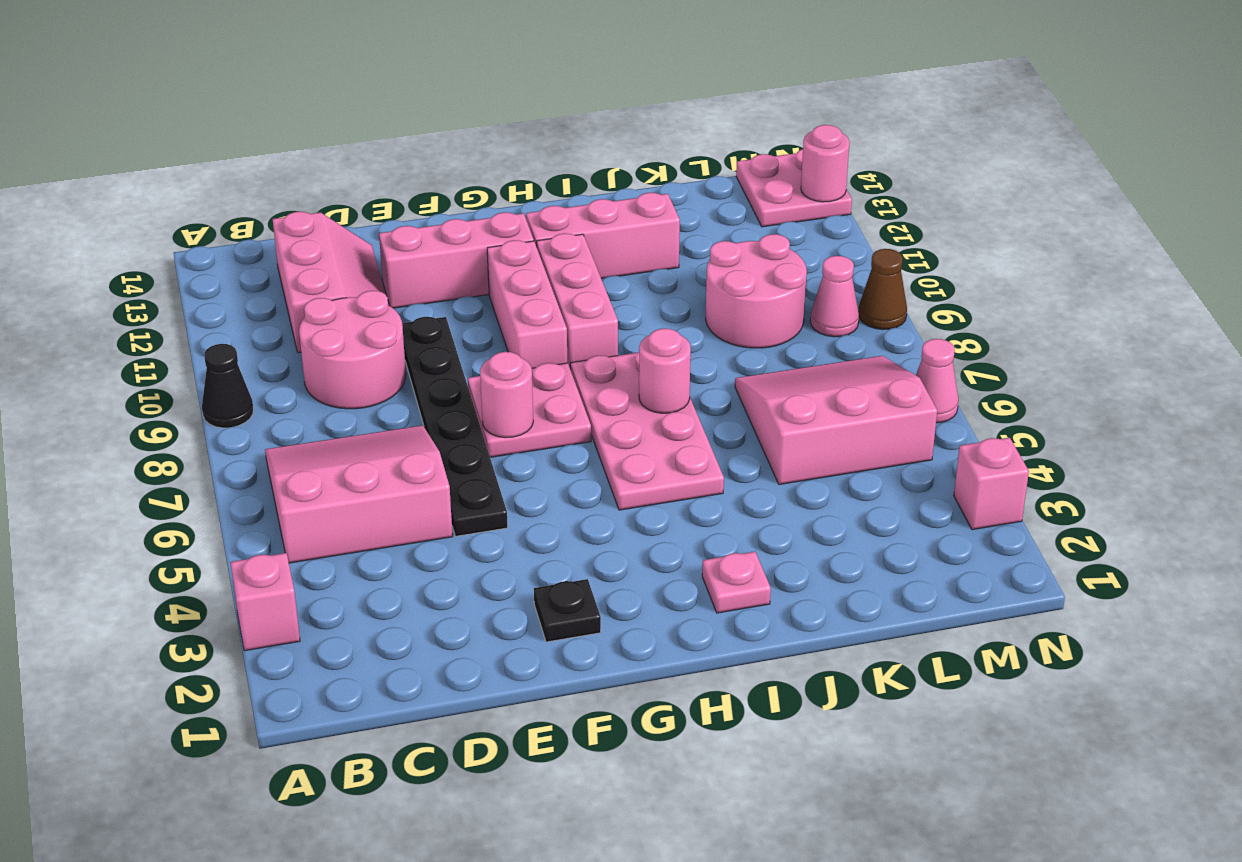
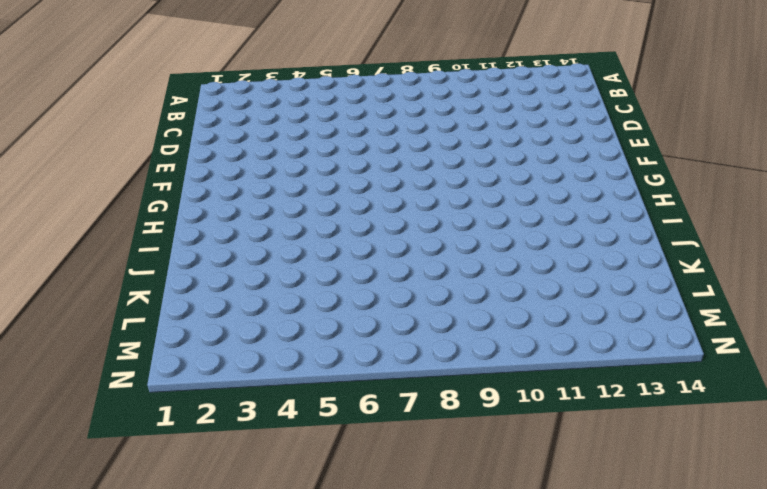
none -> pink 1x1 brick [231,553,300,651]
none -> black 1x1 cone [202,344,253,428]
none -> pink 3x3 slope [265,425,453,563]

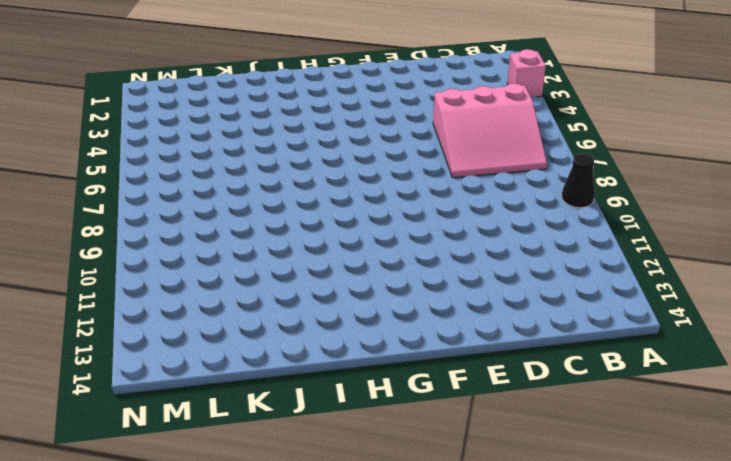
none -> pink 2x2 round brick [299,291,406,409]
none -> pink 2x3 slope [273,212,389,353]
none -> black 1x6 plate [402,317,508,536]

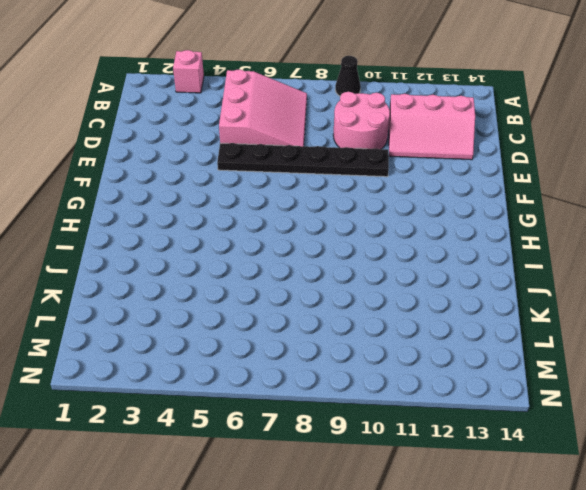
none -> pink 1x3 brick [379,212,534,308]
none -> black 1x1 plate [534,579,601,642]
none -> pink 2x2 plate [468,363,591,457]

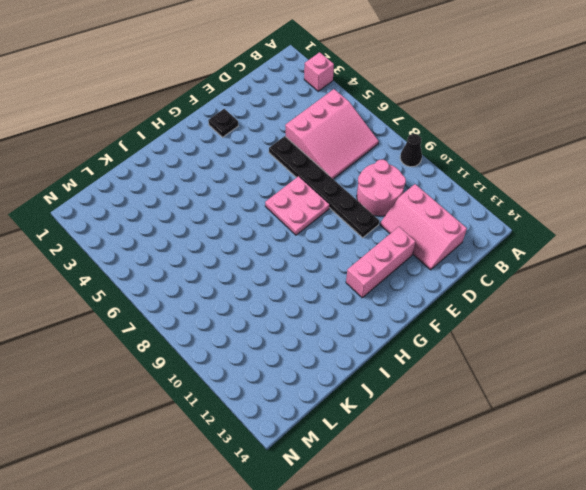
none -> pink 1x3 brick [487,240,567,368]
none -> pink 2x4 plate [570,352,724,510]
none -> pink 1x3 brick [537,233,618,369]

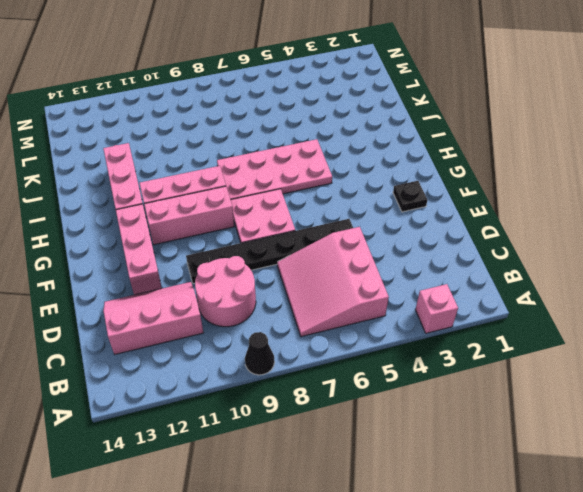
none -> pink 1x1 plate [702,552,771,613]
none -> pink 3x3 slope [735,356,937,485]
none -> pink 2x2 round brick [706,234,807,348]

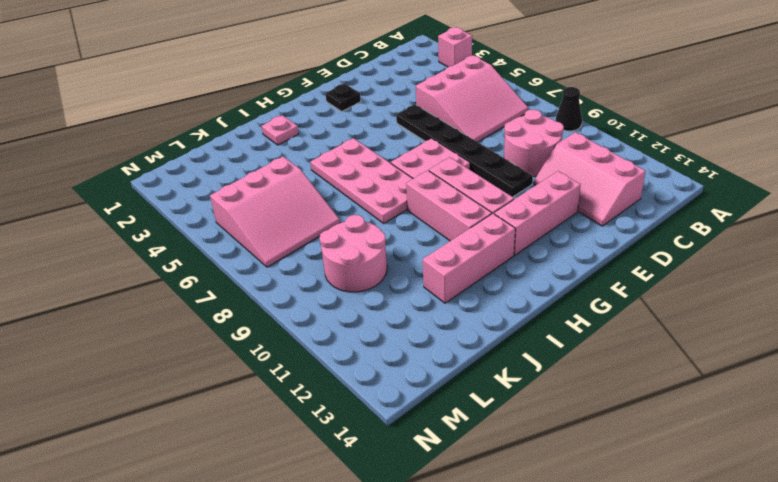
none -> pink 1x1 cone [810,256,859,337]
none -> pink 2x2 plate [736,149,852,227]
none -> pink 1x1 brick [954,438,1029,530]

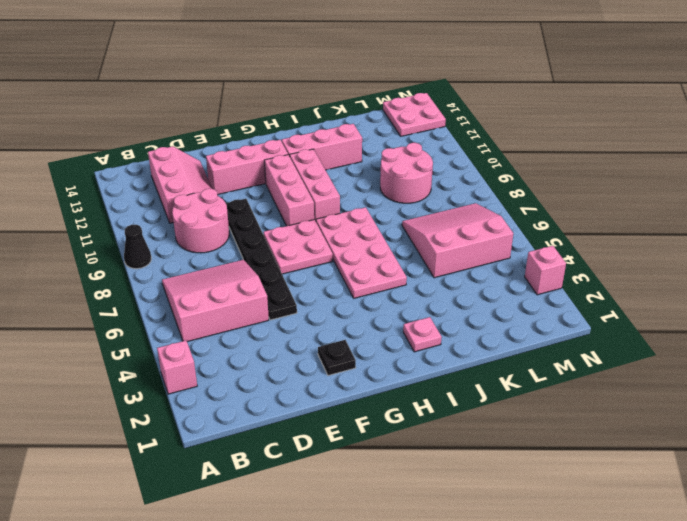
none -> pink 1x1 cone [810,256,859,337]
none -> pink 1x1 cone [916,339,959,423]
none -> brown 1x1 cone [859,249,907,330]

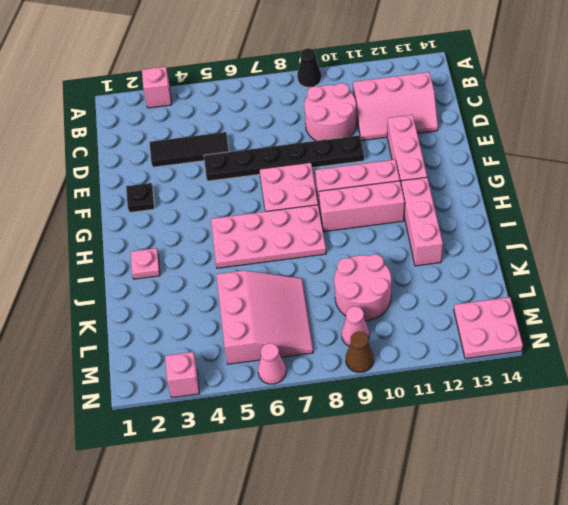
black 1x3 tile [149,132,229,167] -> pink 3x3 slope [265,425,453,563]
none -> pink 1x1 round brick [480,352,533,438]
none -> pink 1x1 round brick [639,328,691,413]
none -> pink 1x1 round brick [801,125,850,202]

